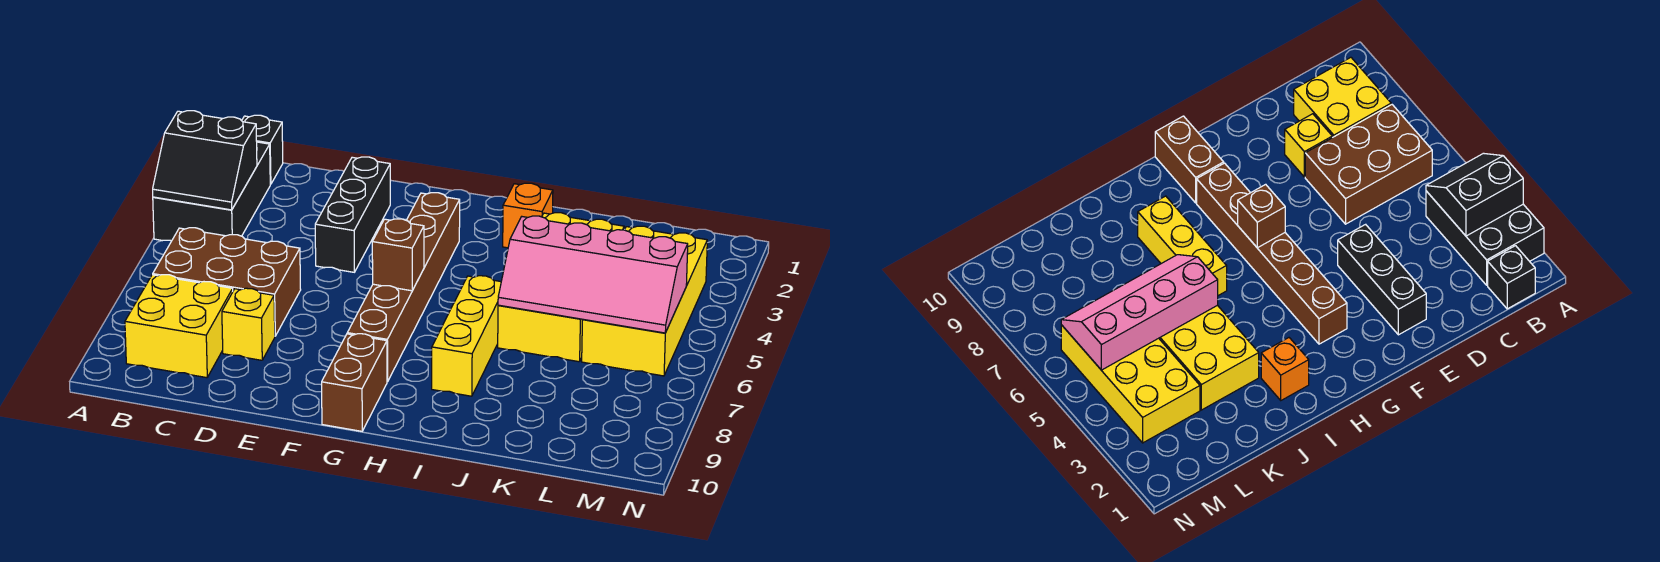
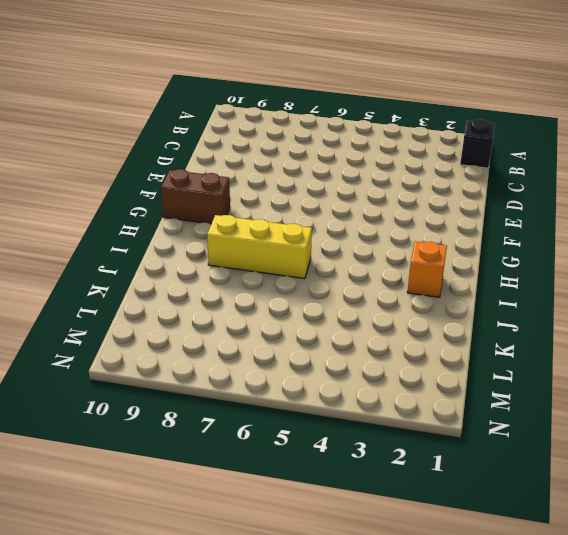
none -> black 2x3 brick [153,142,270,241]
none -> brown 2x3 brick [153,228,301,336]
none -> yellow 2x2 brick [125,275,233,378]

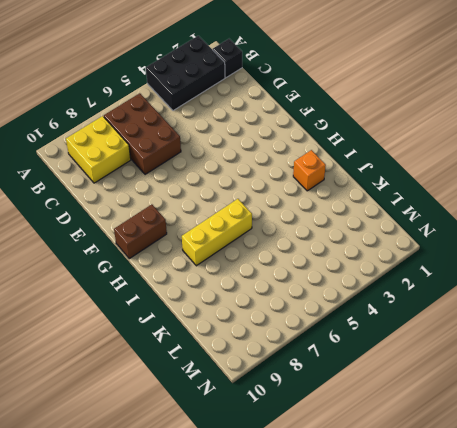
none -> yellow 1x1 brick [222,288,275,360]
none -> black 1x3 brick [315,157,390,272]
none -> brown 1x6 brick [347,193,460,382]

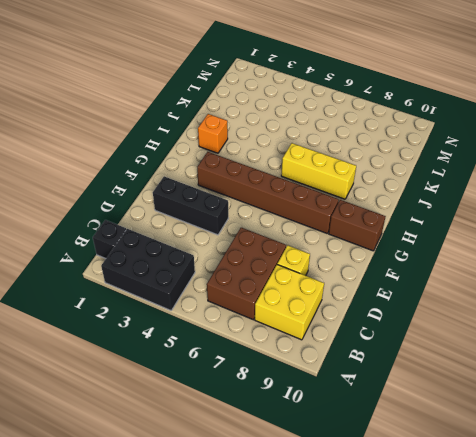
none -> yellow 2x4 brick [498,213,624,362]
none -> yellow 2x4 brick [582,226,707,376]
none -> black 2x2 slope [153,111,257,210]

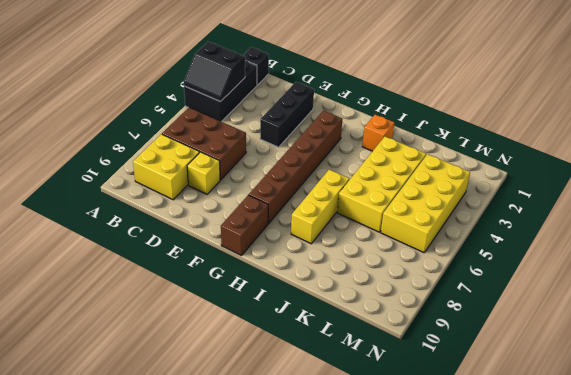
none -> brown 1x1 brick [372,219,424,291]
none -> pink 2x4 slope [498,216,688,333]

